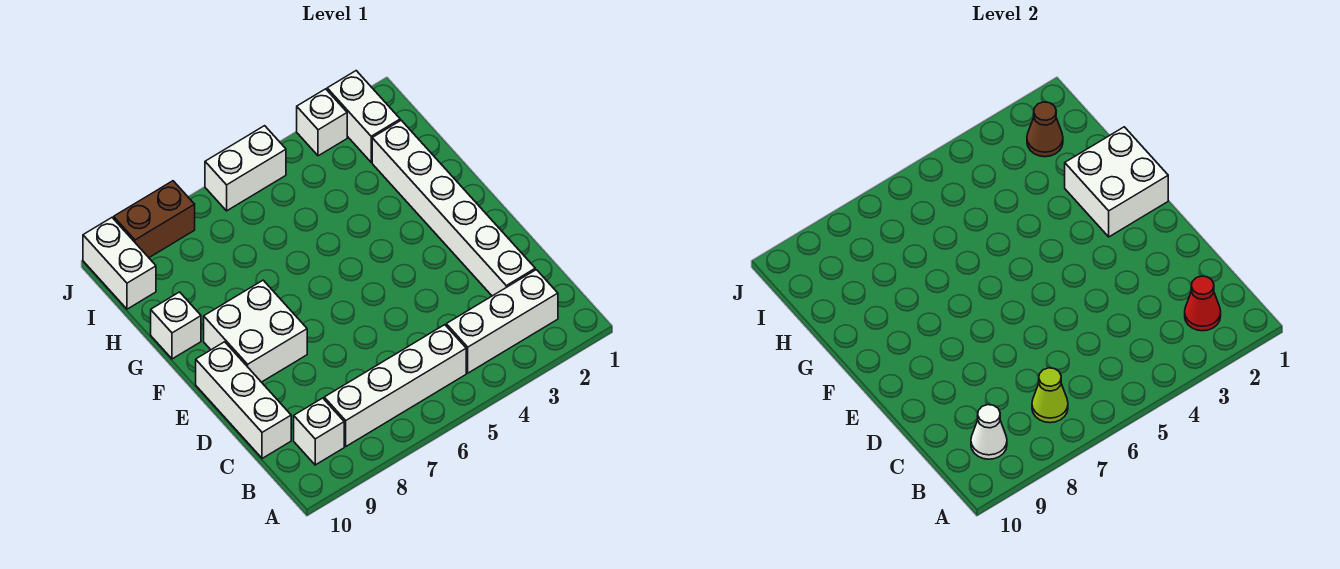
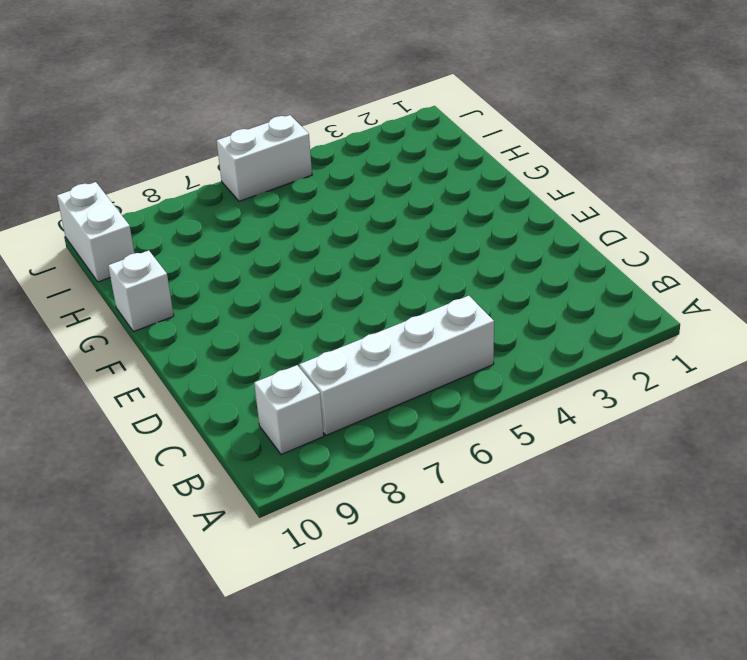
none -> white 1x3 brick [446,270,558,373]
none -> white 1x6 brick [372,120,535,296]
none -> white 1x3 brick [196,342,291,458]

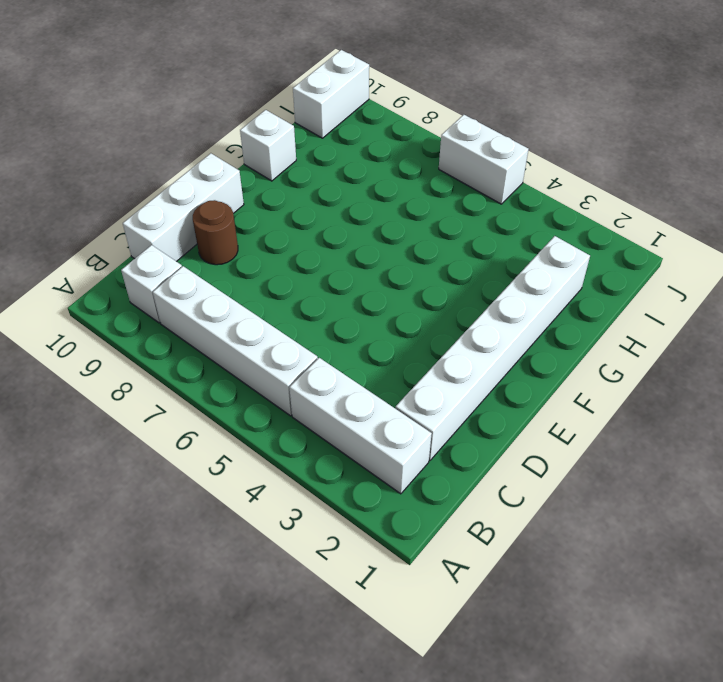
brown 1x1 round brick [193,200,238,265] -> none
none -> white 2x2 brick [204,280,307,382]
none -> white 1x2 brick [327,71,400,162]
none -> white 1x1 brick [297,89,347,156]

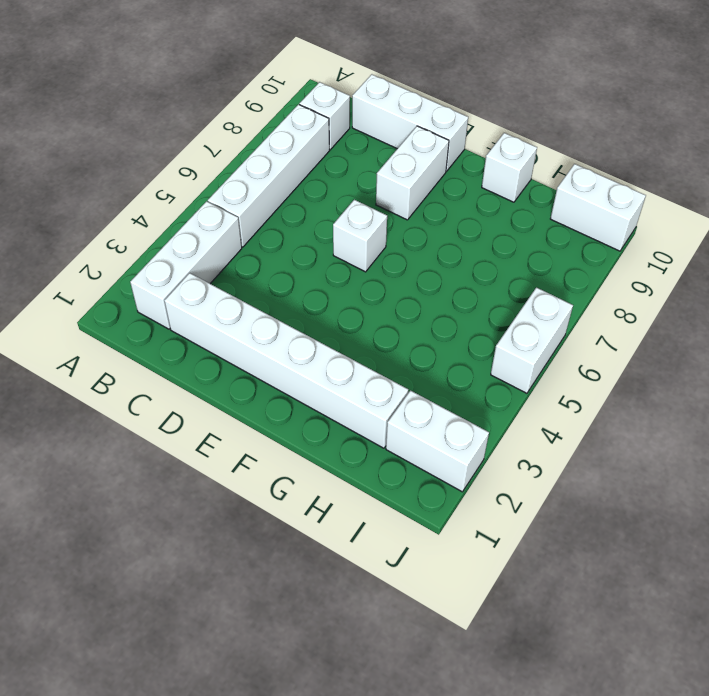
white 1x1 brick [333,200,387,272] -> white 1x1 brick moved to [297,89,347,156]
white 1x2 brick [376,126,449,220] -> white 2x2 brick [204,280,307,382]
none -> brown 1x2 brick [114,181,195,257]
none -> red 1x1 cone [1185,276,1221,331]
none -> lime 1x1 cone [1032,368,1068,423]

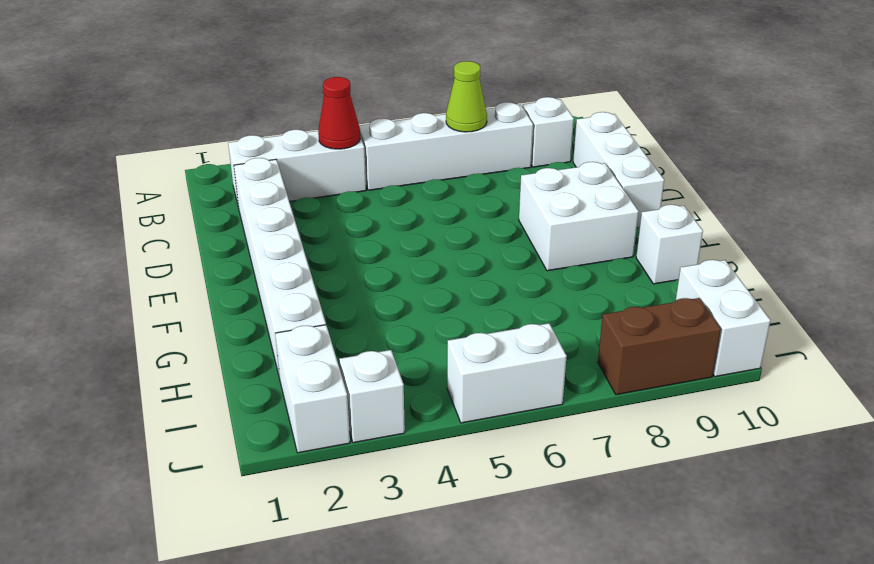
red 1x1 cone [318,77,360,149] -> red 1x1 cone moved to [1185,276,1221,331]
none -> white 1x1 cone [971,405,1007,459]
none -> white 2x2 brick [1065,127,1168,237]
none -> brown 1x1 cone [1027,102,1063,157]

